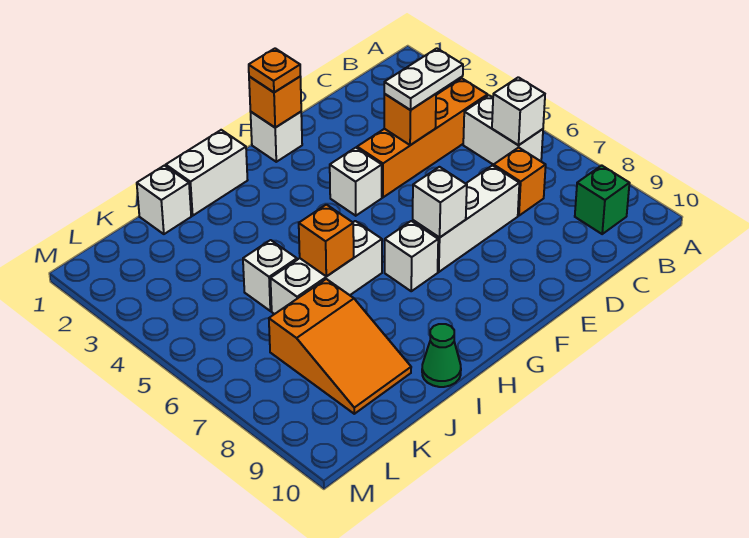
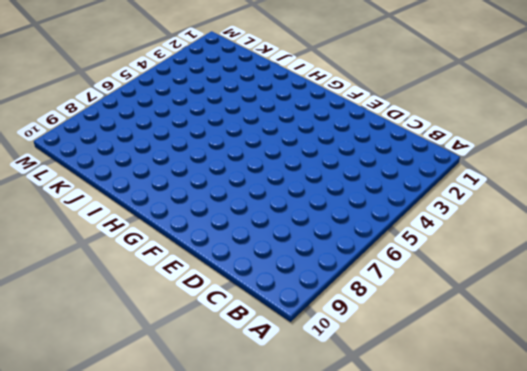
none -> orange 1x4 brick [357,78,488,197]
none -> white 1x2 brick [463,95,543,165]
none -> green 1x1 brick [575,165,629,234]

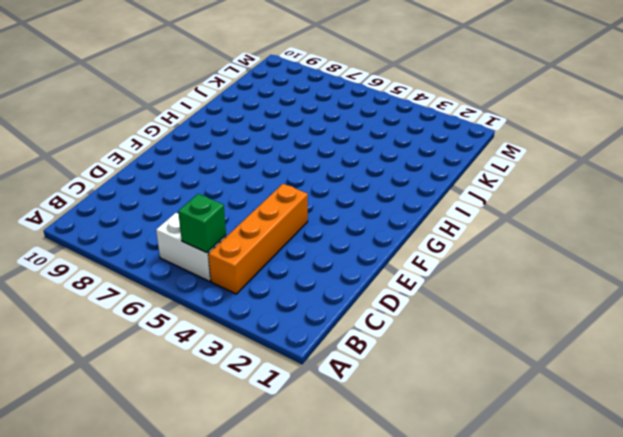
green 1x1 brick [178,194,226,253] -> green 1x1 brick moved to [575,165,629,234]
none -> orange 1x1 brick [494,148,546,216]
none -> white 1x3 brick [413,165,519,272]
none -> white 1x1 brick [251,112,302,162]

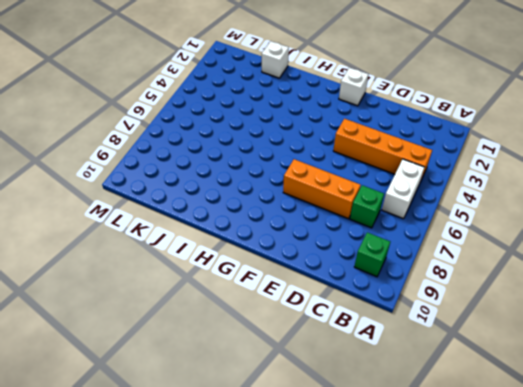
green 1x1 brick [350,185,384,228] -> orange 1x1 brick [494,148,546,216]
orange 1x3 brick [283,159,361,219] -> white 1x3 brick [413,165,519,272]
none -> white 1x1 brick [330,148,382,216]
none -> white 1x1 brick [385,221,438,291]
none -> white 1x2 brick [166,130,248,216]

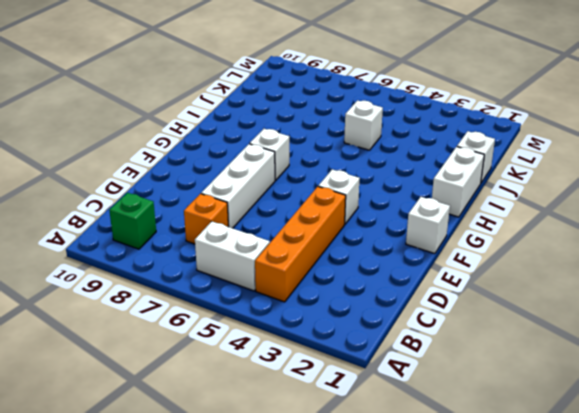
none -> white 1x3 brick [270,221,382,314]
none -> green 1x1 cone [422,324,461,387]
none -> orange 2x3 slope [269,279,411,414]

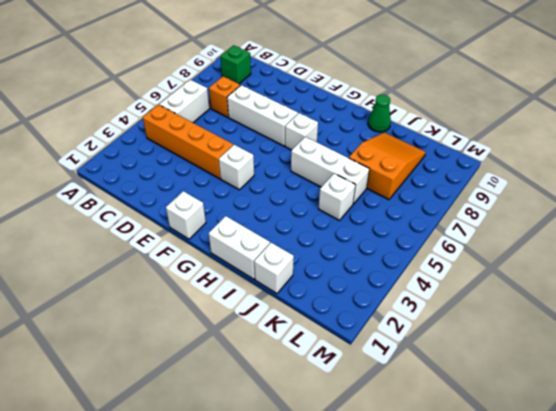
none -> white 1x1 brick [492,77,545,145]
none -> orange 1x1 brick [384,94,436,145]
none -> orange 1x1 brick [249,77,301,128]

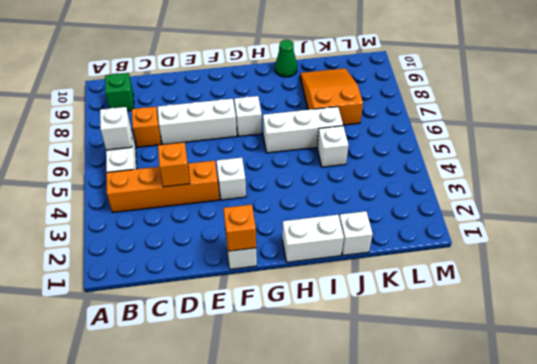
none -> white 1x1 brick [413,167,467,238]
none -> orange 1x1 brick [299,205,354,276]
none -> white 1x2 plate [384,48,463,110]

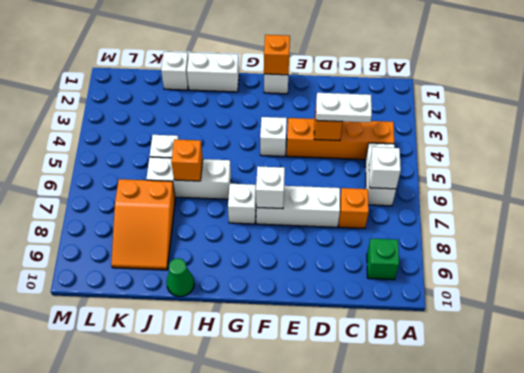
none -> orange 1x1 plate [249,48,300,92]

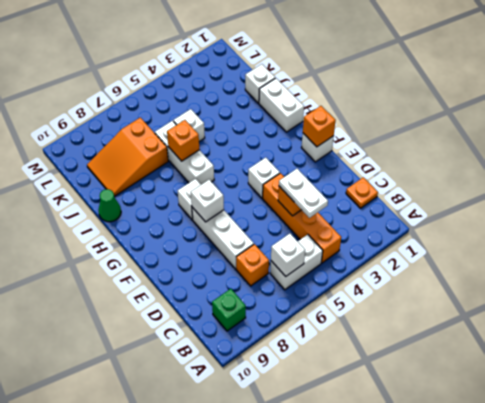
orange 1x1 plate [346,177,378,208] -> orange 1x1 plate moved to [249,48,300,92]

